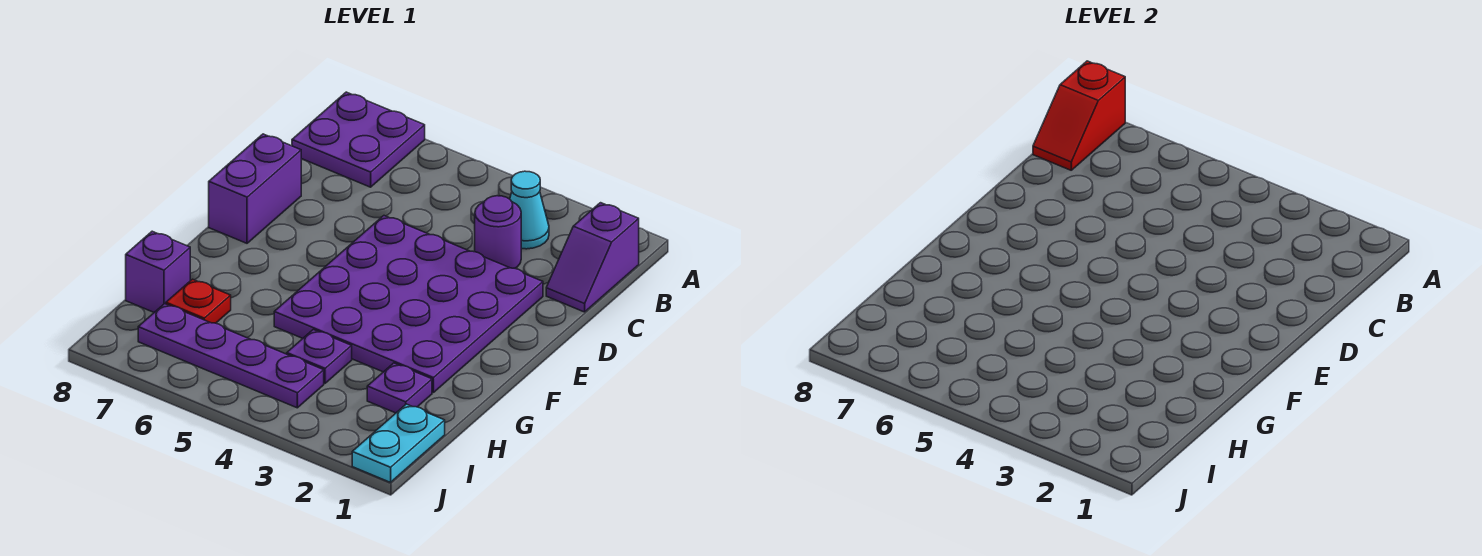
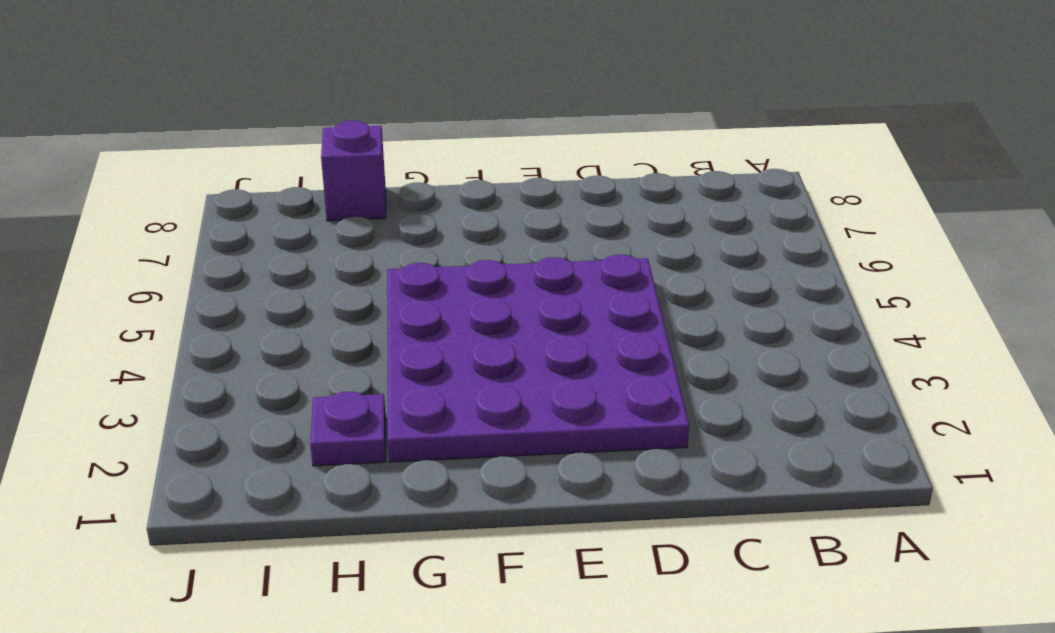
none -> purple 2x2 plate [292,92,425,187]
none -> purple 1x2 slope [546,203,639,312]
none -> cyan 1x1 cone [510,171,549,249]

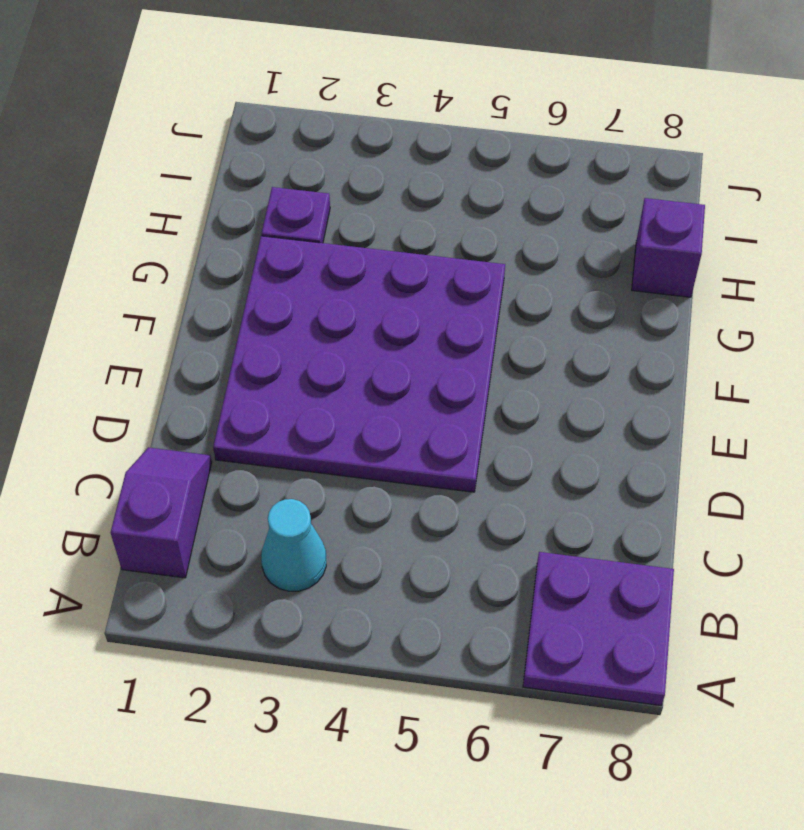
none -> purple 1x1 round brick [475,196,521,268]
none -> purple 1x2 brick [209,134,301,243]
none -> purple 1x1 plate [287,330,352,383]

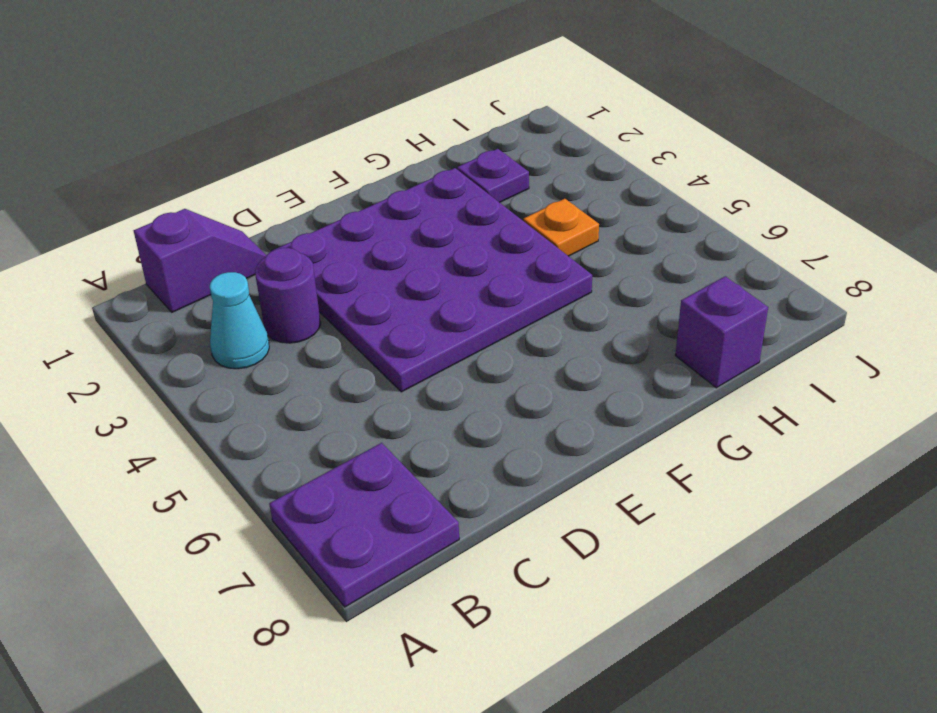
orange 1x1 plate [523,199,599,256] -> purple 1x1 plate [287,330,352,383]
none -> purple 1x2 brick [209,134,301,243]
none -> red 1x1 plate [166,279,231,323]
none -> cyan 1x2 plate [352,404,445,482]

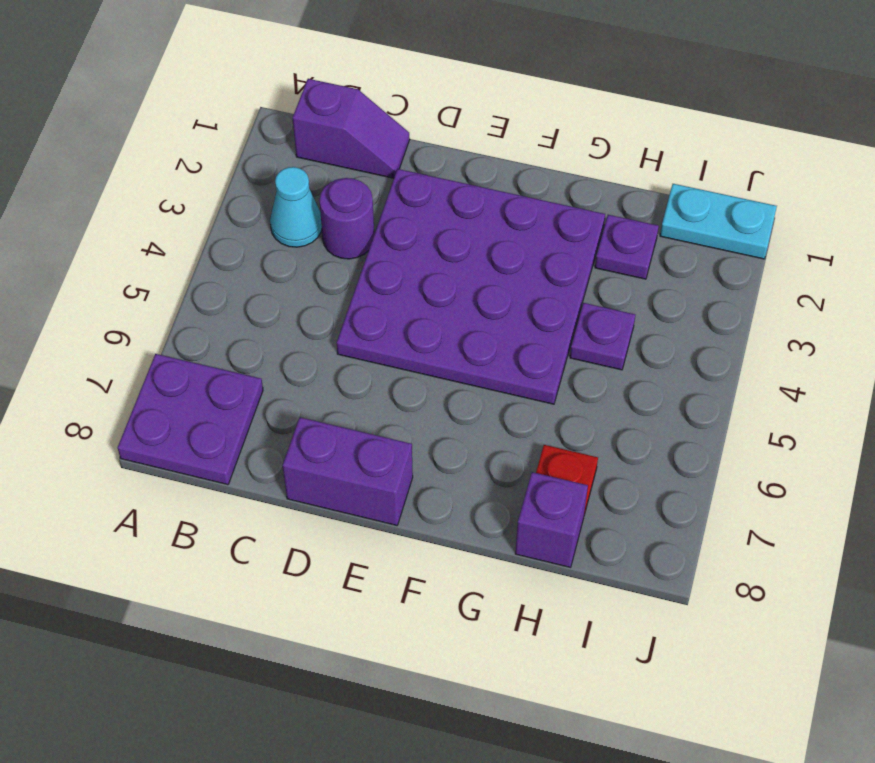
none -> purple 1x4 plate [138,304,324,408]
none -> red 1x2 slope [1033,61,1125,170]

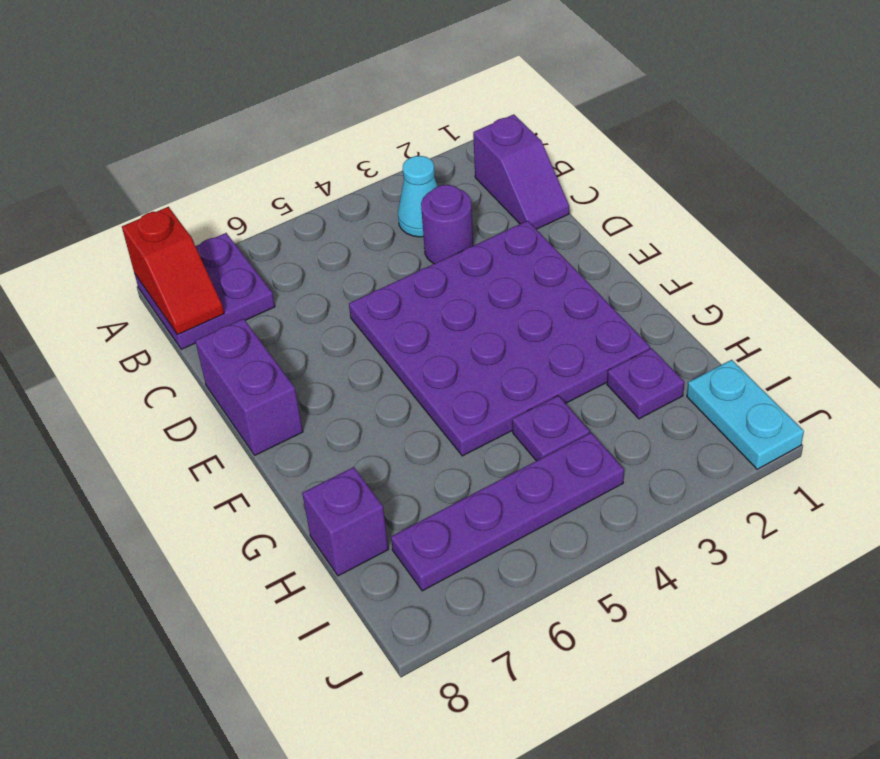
none -> red 1x1 plate [166,279,231,323]

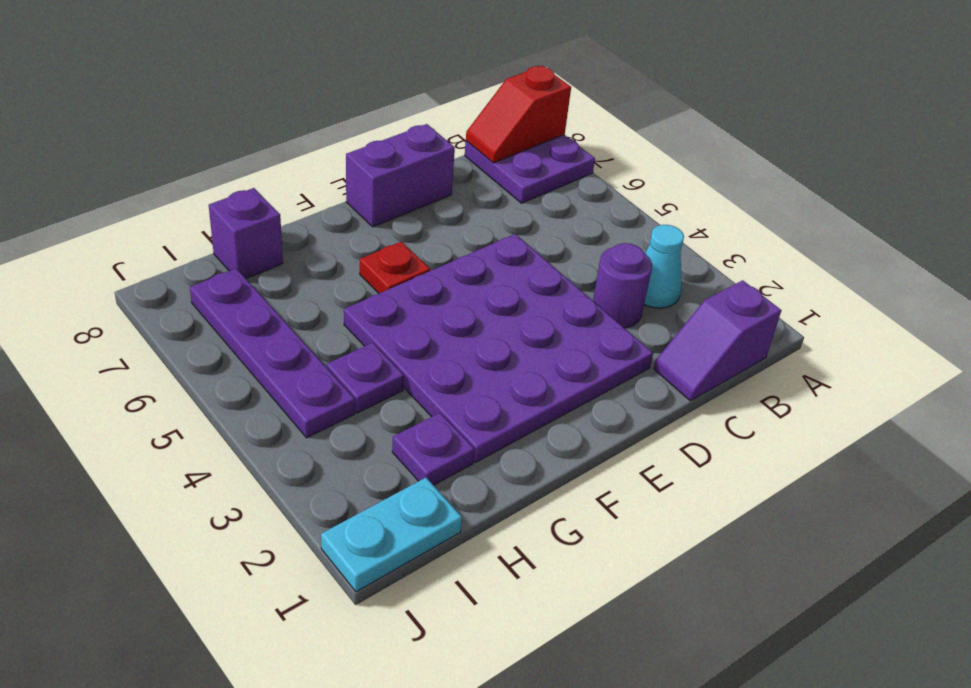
red 1x1 plate [360,242,430,293] -> red 1x1 plate moved to [166,279,231,323]

